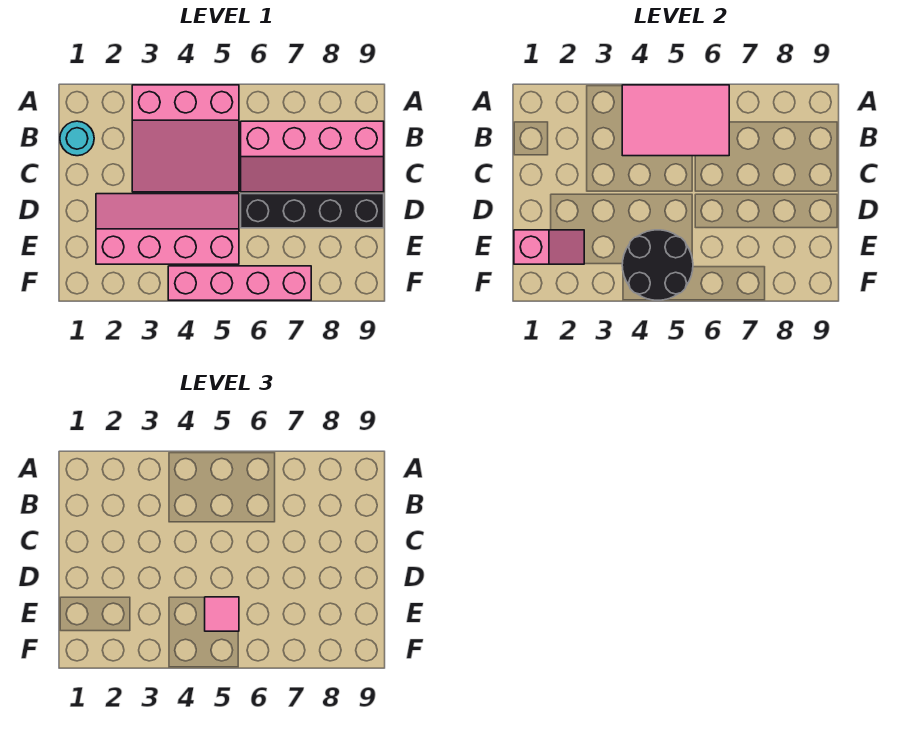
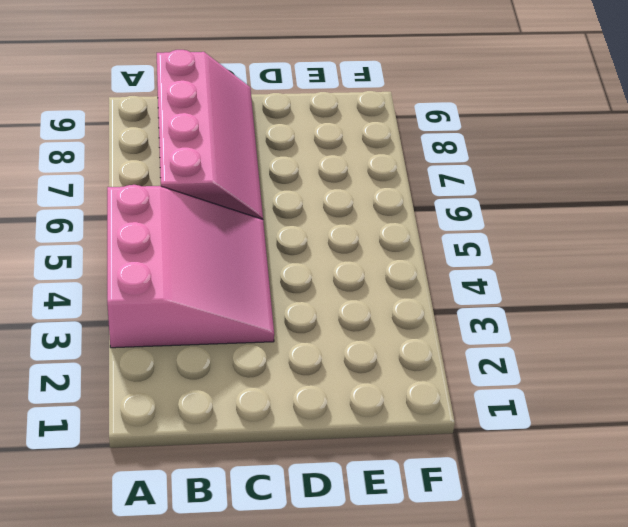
none -> cyan 1x1 round brick [60,121,94,156]
none -> pink 2x4 slope [96,194,239,264]

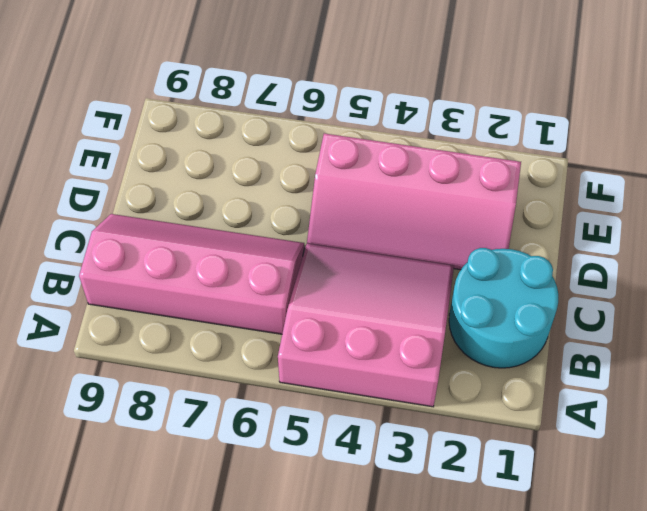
cyan 2x2 round brick [449,248,558,368] -> cyan 1x1 round brick [60,121,94,156]
none -> black 1x4 brick [241,194,384,228]
none -> pink 1x4 brick [168,266,311,300]

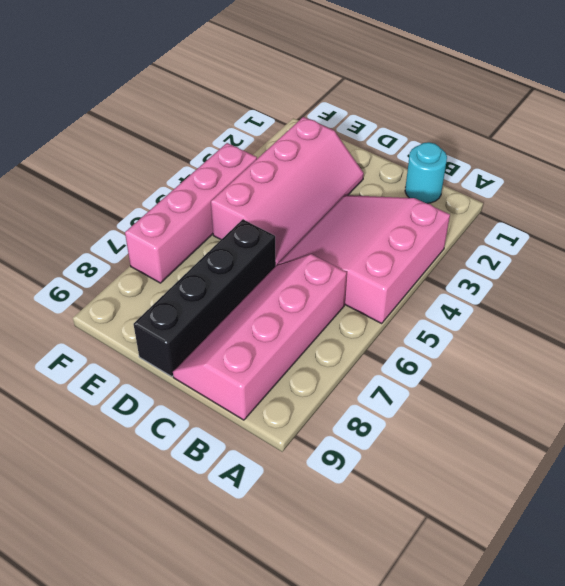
none -> pink 2x3 tile [622,85,729,156]
none -> pink 1x2 slope [514,230,584,264]

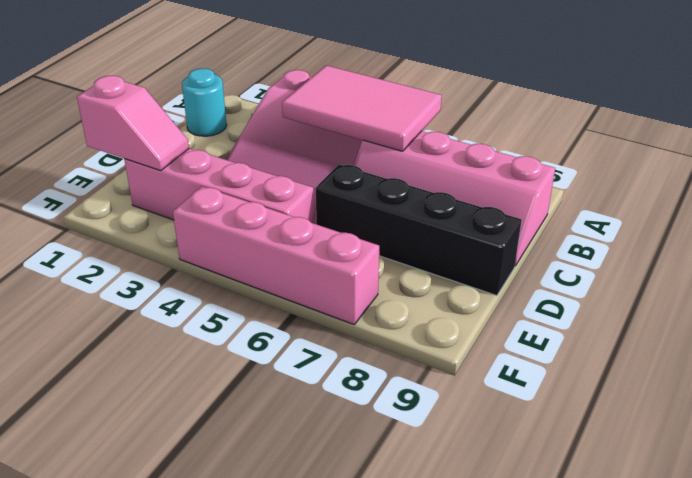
none -> black 2x2 round brick [622,230,693,300]
none -> pink 1x1 tile [205,597,239,631]

